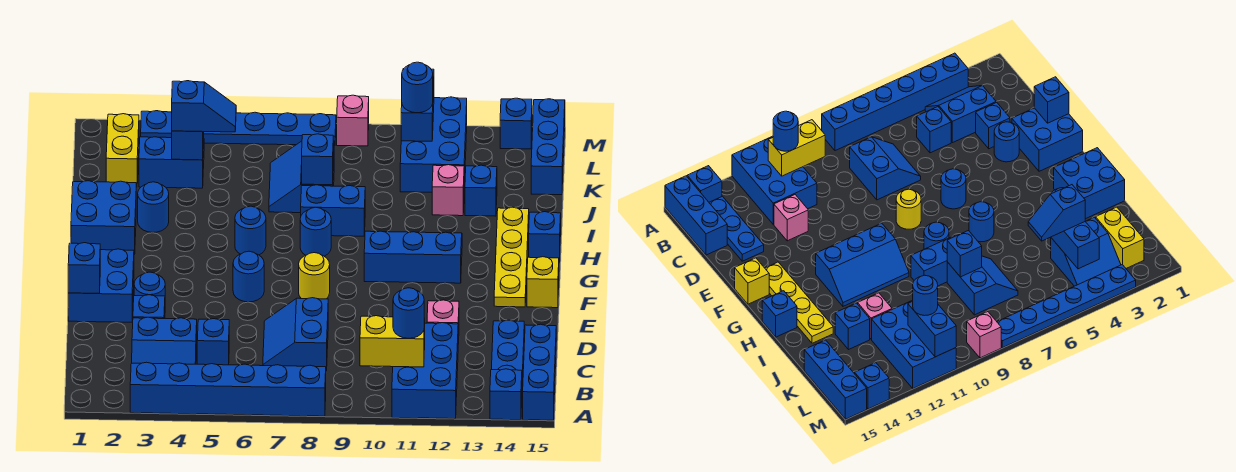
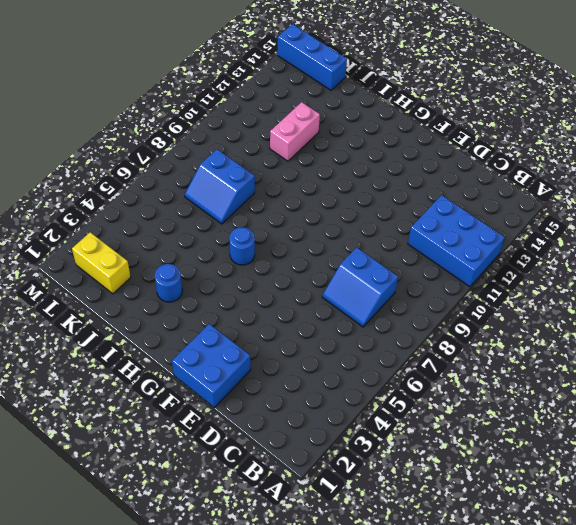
pink 1x2 brick [270,102,320,161] -> pink 1x1 brick [432,165,464,216]
none -> blue 1x6 brick [130,362,326,416]
none -> blue 1x1 brick [490,369,522,420]
none -> blue 1x3 brick [523,324,556,420]
none -> blue 2x2 slope [132,317,197,364]

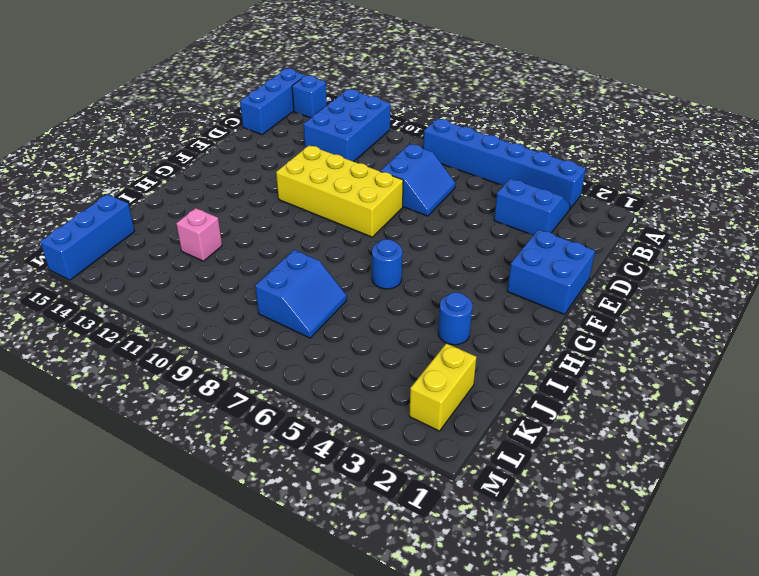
yellow 2x4 brick [276,145,403,237] -> yellow 1x1 round brick [299,253,330,299]
none -> blue 1x3 plate [491,320,524,382]
none -> blue 1x1 brick [197,319,229,365]
none -> blue 1x1 brick [133,295,165,319]
none -> pink 1x1 brick [427,300,459,344]

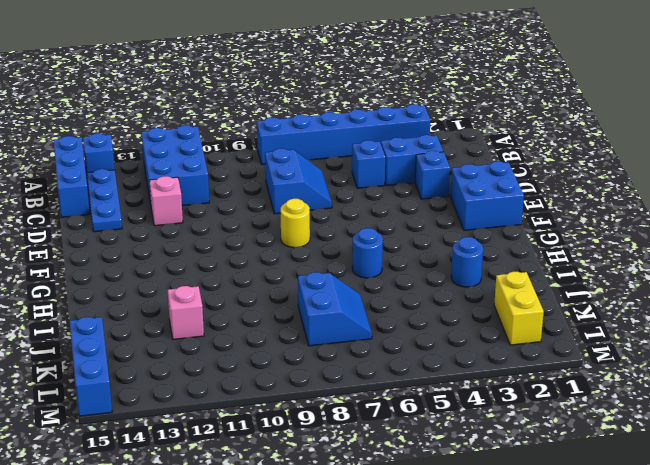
none -> blue 1x1 round brick [134,272,165,296]
none -> blue 1x1 round brick [233,251,264,302]
none -> yellow 1x4 plate [494,207,529,307]
none -> yellow 1x1 brick [527,257,559,308]

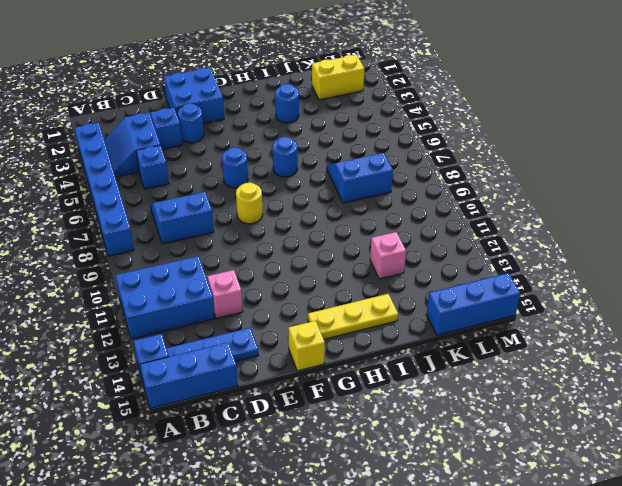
yellow 1x3 plate [308,294,398,339] -> yellow 1x4 plate [494,207,529,307]
none -> blue 2x3 slope [364,231,462,283]
none -> blue 2x2 brick [71,181,136,254]
none -> blue 1x1 round brick [300,207,331,256]
none -> blue 1x1 brick [529,212,561,262]

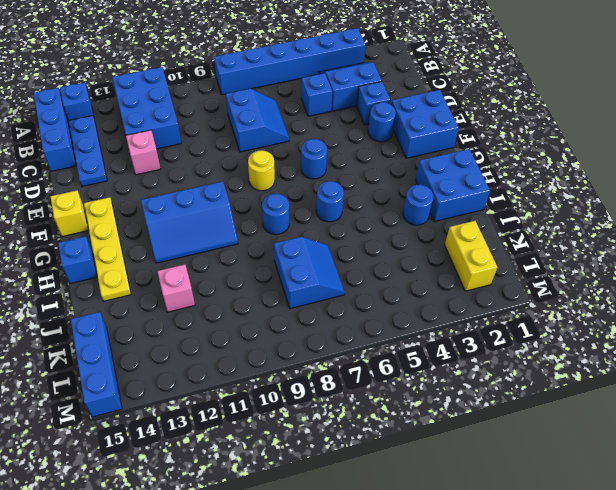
none -> blue 1x2 brick [301,185,365,236]
none -> blue 1x1 brick [465,165,497,216]
none -> blue 2x2 slope [139,137,204,188]
none -> blue 2x3 brick [400,97,467,192]

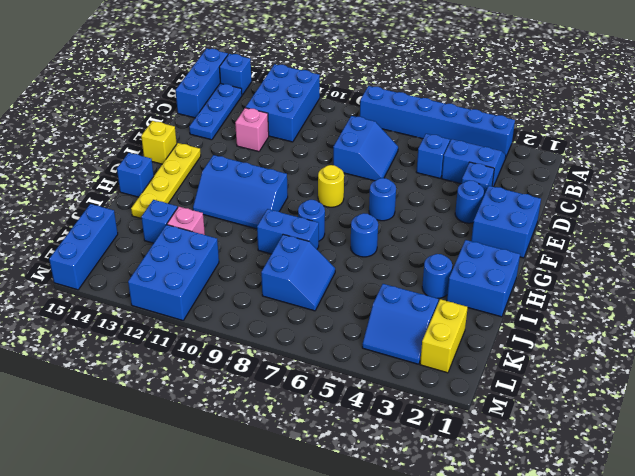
none -> blue 1x6 plate [141,111,336,146]
none -> pink 1x1 brick [337,95,369,146]
none -> blue 1x1 brick [500,98,532,149]
none -> yellow 1x2 brick [360,316,425,367]

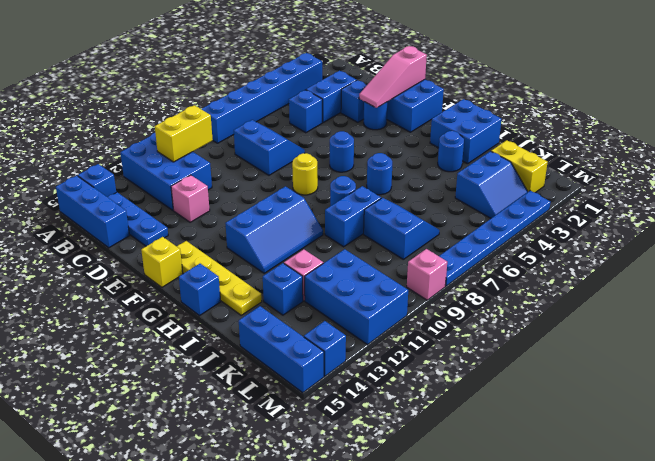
pink 1x3 slope [359,46,427,108] -> blue 1x1 brick [68,243,100,294]
none -> blue 1x1 brick [302,134,333,185]
none -> blue 1x2 brick [172,131,204,160]
none -> blue 1x2 brick [401,69,434,141]
none -> blue 1x1 round brick [393,288,424,338]

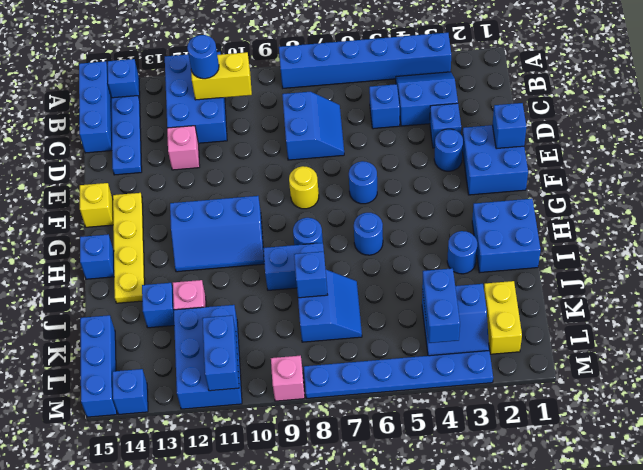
none -> blue 1x2 slope [172,81,236,132]
none -> blue 1x1 round brick [402,62,433,113]

